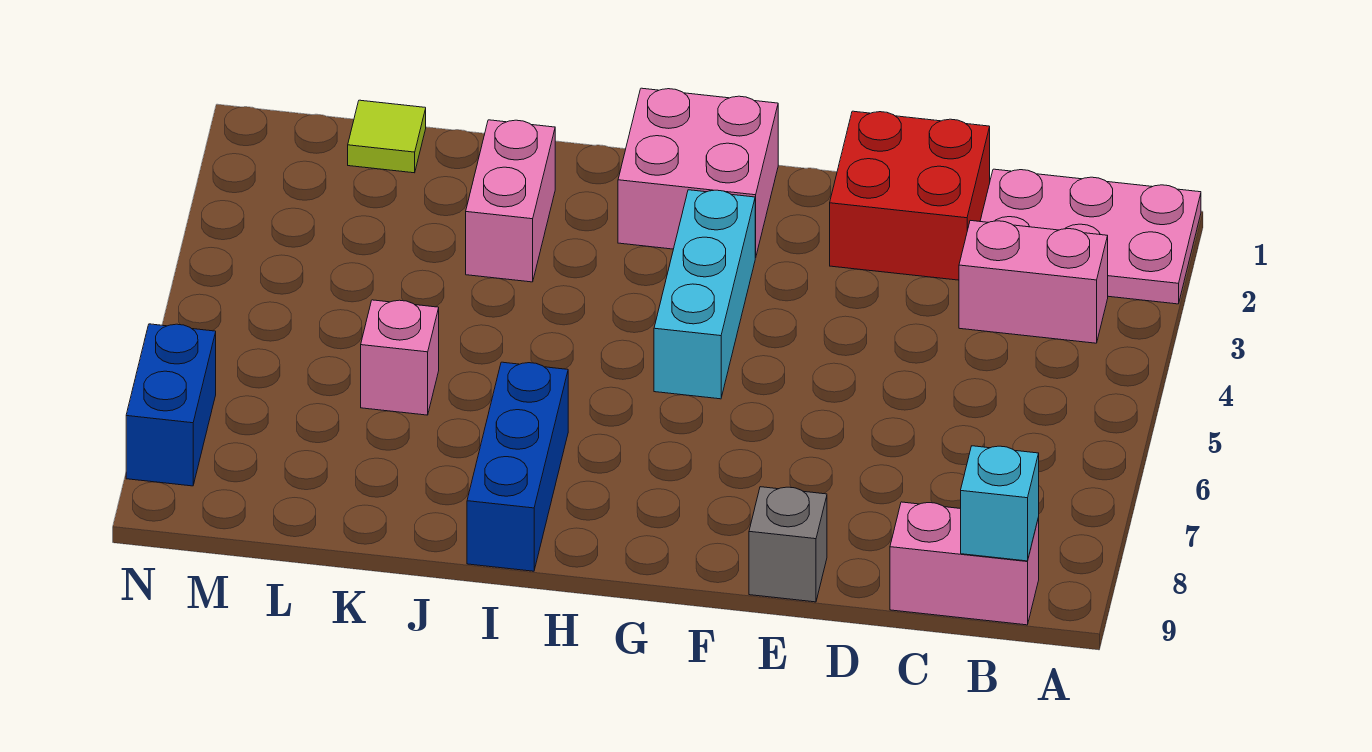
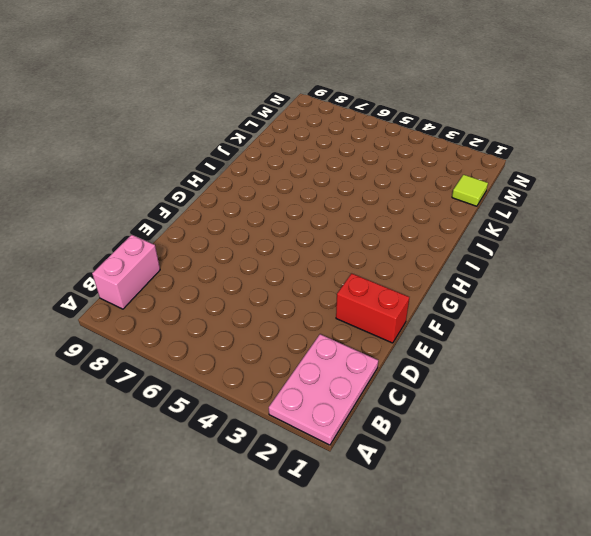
red 1x2 brick [336,273,409,343] -> red 2x2 brick [830,111,990,280]
none -> pink 1x2 brick [959,221,1108,343]
none -> grey 1x1 brick [749,487,827,602]
none -> pink 2x2 brick [618,88,778,258]

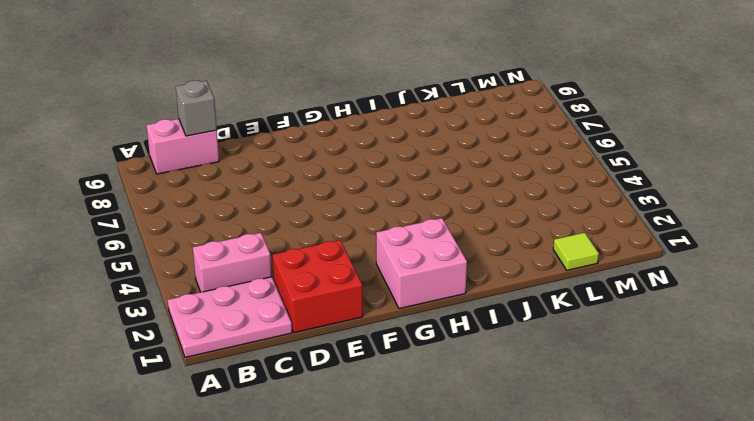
grey 1x1 brick [176,81,217,136] -> grey 1x1 brick moved to [749,487,827,602]
none -> cyan 1x3 brick [654,190,755,399]
none -> blue 1x3 brick [467,362,568,571]
none -> pink 1x2 brick [466,120,555,282]

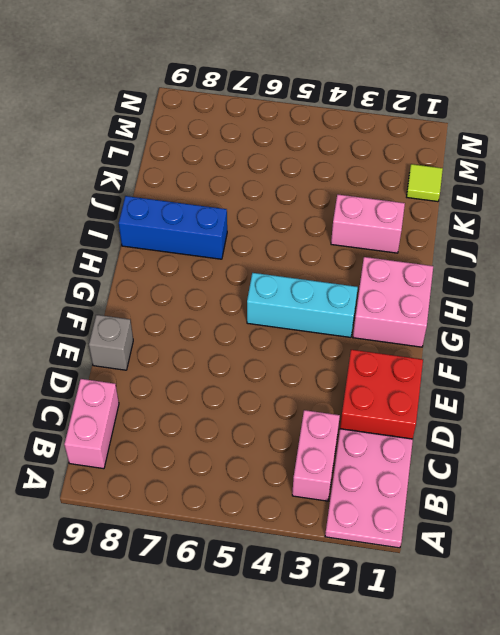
none -> pink 1x1 brick [361,300,439,415]
none -> blue 1x2 brick [126,324,216,486]
none -> cyan 1x1 brick [961,446,1039,561]

